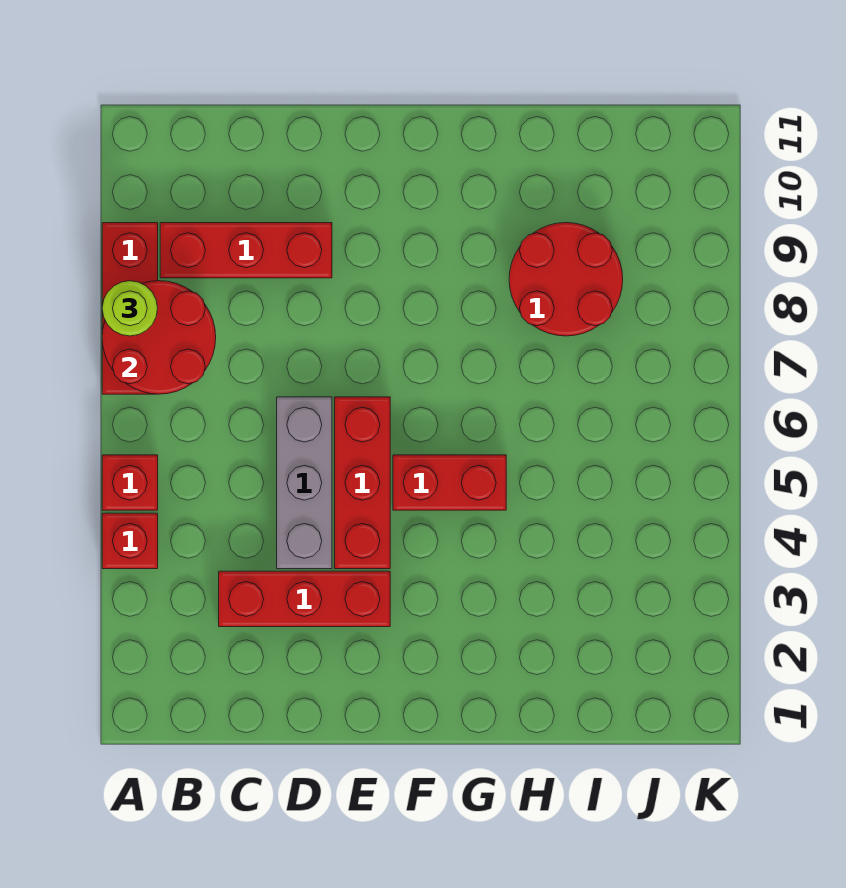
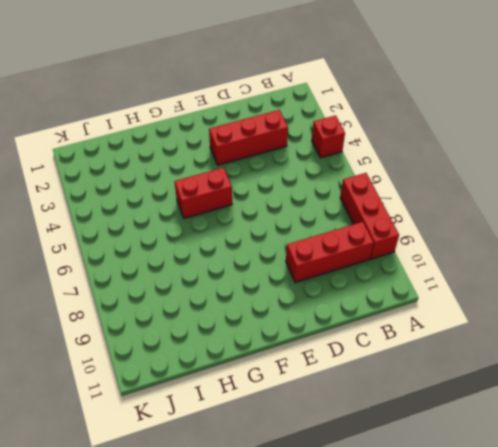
none -> red 1x1 brick [102,455,158,510]
none -> grey 1x3 brick [277,397,332,569]

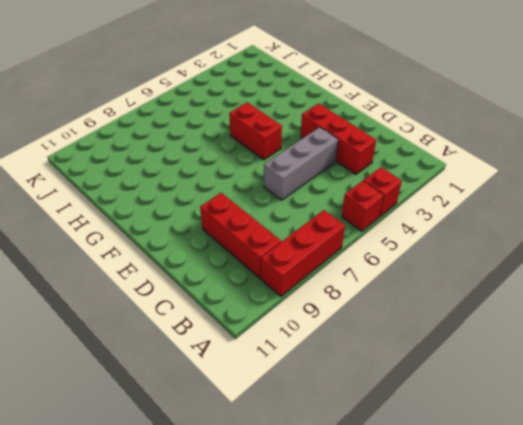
none -> red 1x3 brick [335,397,390,569]
none -> red 2x2 round brick [509,223,623,336]

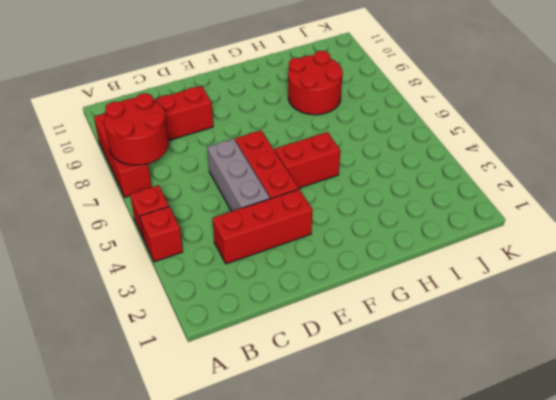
none -> lime 1x1 round brick [102,281,158,336]

